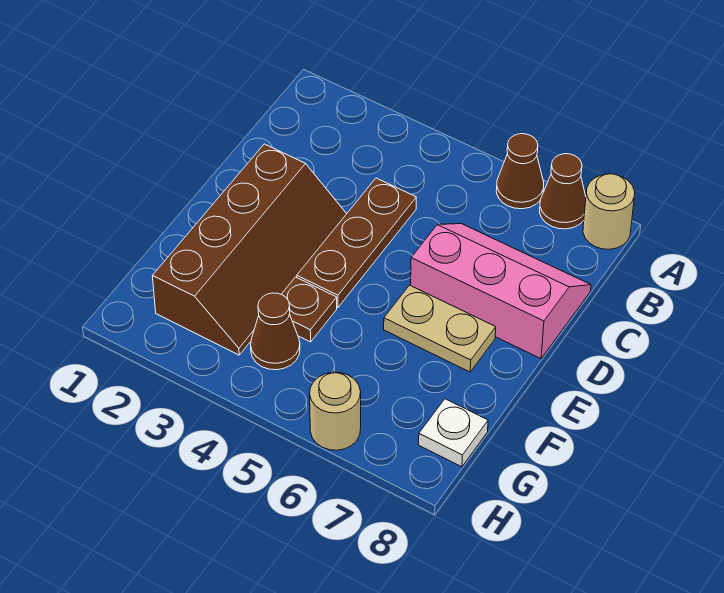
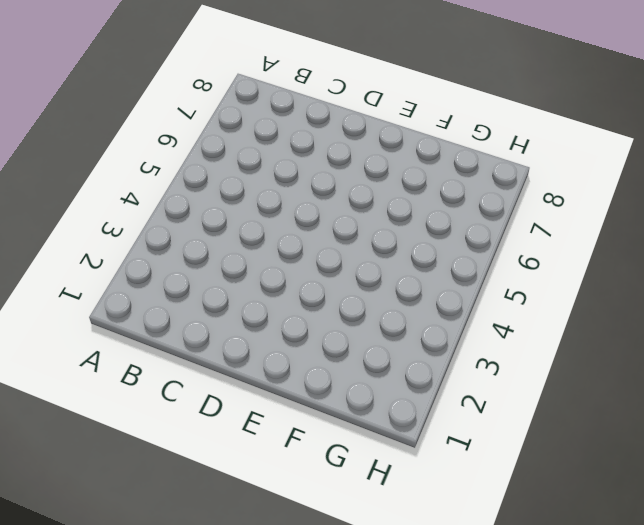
none -> brown 1x1 cone [496,134,544,209]
none -> brown 1x1 cone [540,154,586,229]

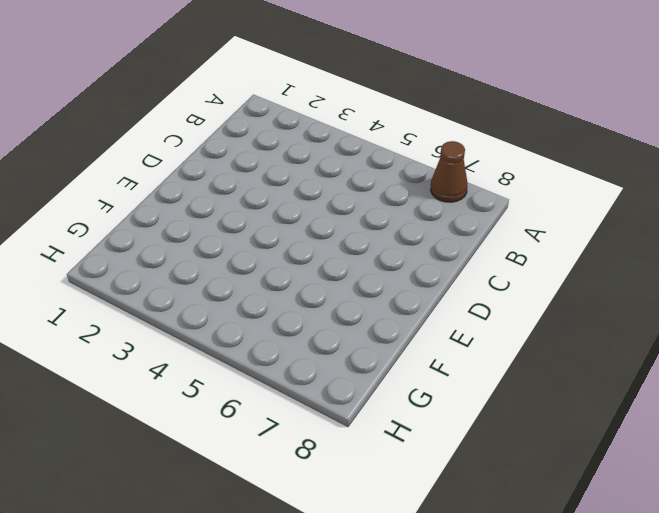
none -> brown 1x1 cone [496,134,544,209]
none -> tan 1x1 round brick [583,174,635,249]

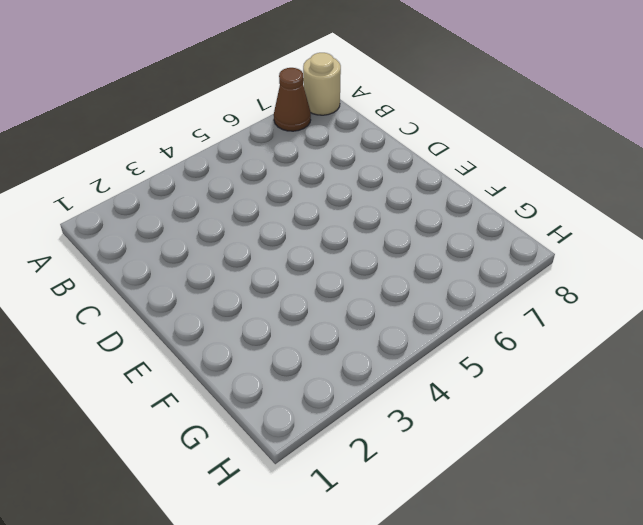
none -> brown 1x1 cone [496,134,544,209]
none -> brown 1x3 plate [297,178,416,307]

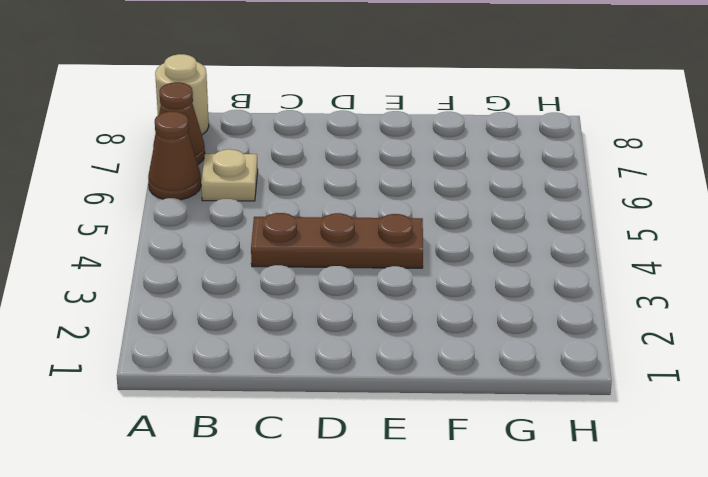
tan 1x1 plate [201,149,258,201] -> none
none -> pink 2x3 slope [411,224,591,359]
none -> brown 2x4 slope [153,144,347,355]

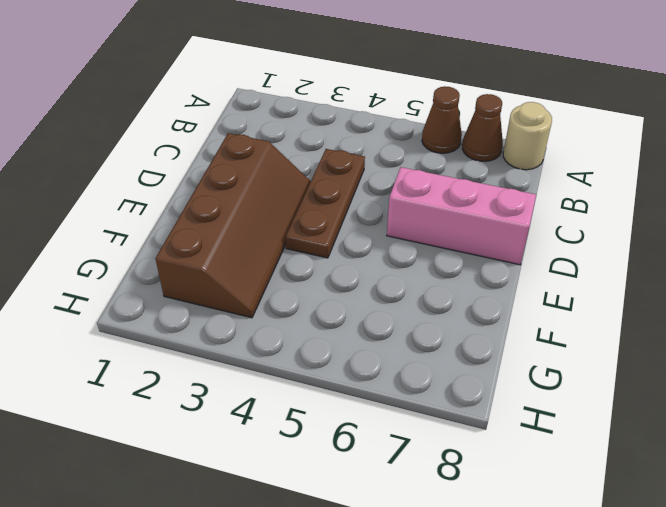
none -> tan 1x2 plate [384,285,496,372]
none -> brown 1x1 plate [281,277,337,342]

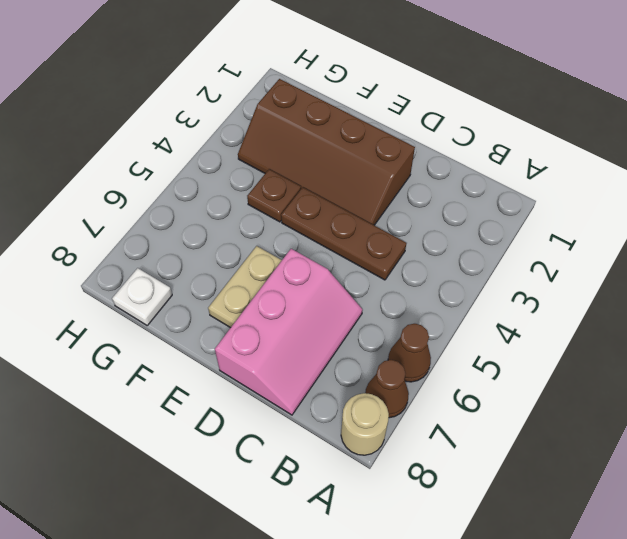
none -> brown 1x1 cone [251,293,300,370]
none -> tan 1x1 round brick [310,372,361,450]

